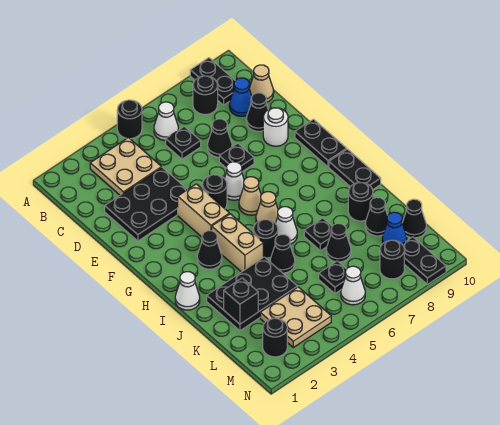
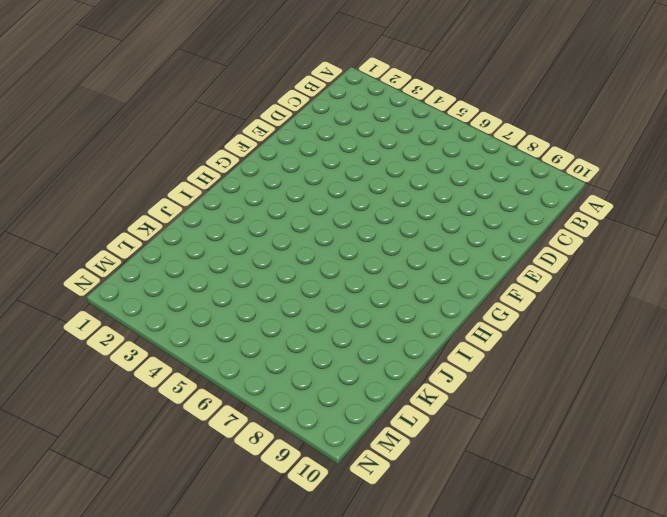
none -> black 1x1 round brick [117,100,142,139]
none -> black 1x2 plate [190,58,235,105]
none -> tan 2x2 plate [90,138,162,195]
none -> white 1x1 cone [154,102,178,140]

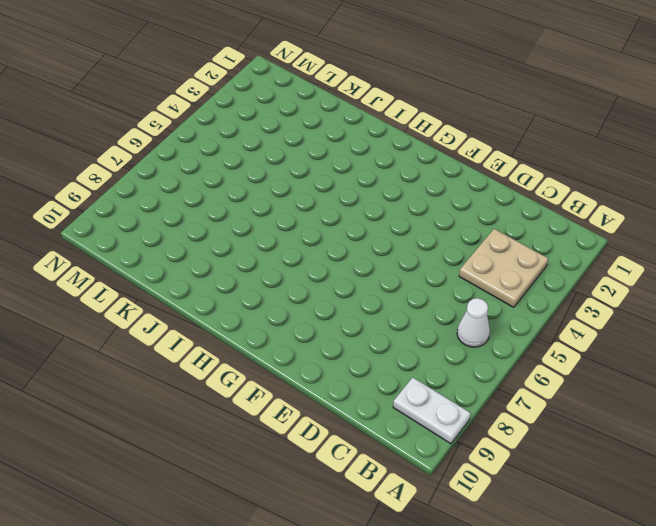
white 1x2 plate [393,378,470,444] -> black 1x2 plate [190,58,235,105]
none -> black 1x1 round brick [117,100,142,139]
none -> black 1x1 round brick [193,76,218,115]
none -> black 1x1 plate [166,126,201,159]
none -> blue 1x1 cone [229,78,252,116]

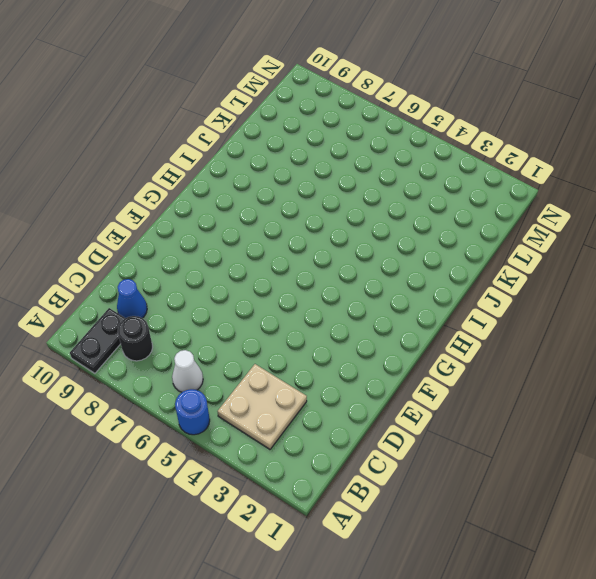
blue 1x1 round brick [175,389,210,435] -> black 1x1 round brick [117,100,142,139]
none -> black 1x1 plate [166,126,201,159]
none -> tan 1x1 cone [249,65,274,103]
none -> black 2x3 plate [105,167,188,241]
none -> black 1x1 cone [207,119,232,157]

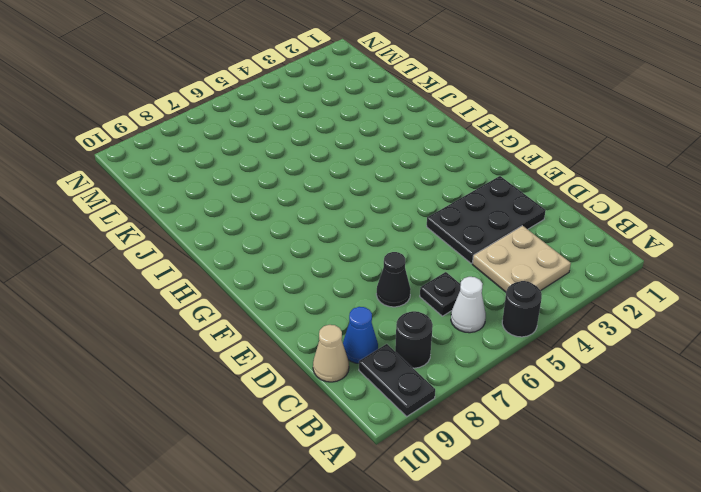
none -> black 1x1 cone [246,93,268,131]
none -> black 1x1 plate [219,143,254,172]
none -> white 1x1 round brick [263,108,288,146]
none -> tan 1x2 brick [178,184,229,237]

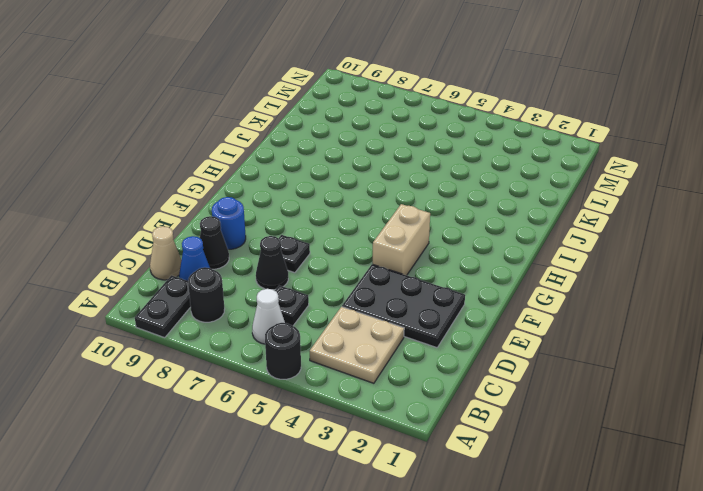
blue 1x1 round brick [212,197,246,249] -> white 1x1 round brick [263,108,288,146]
none -> black 1x1 round brick [202,175,227,209]
none -> white 1x1 cone [224,162,244,200]
none -> black 1x2 plate [295,119,347,167]
none -> tan 1x1 cone [239,177,261,215]

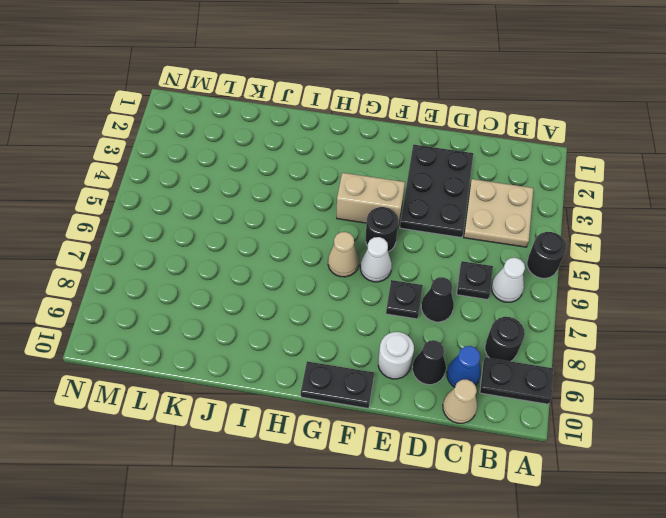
none -> black 1x1 cone [197,231,222,269]
none -> tan 1x2 brick [212,214,263,272]
none -> tan 1x1 cone [256,192,278,223]
none -> black 1x2 plate [329,149,381,190]

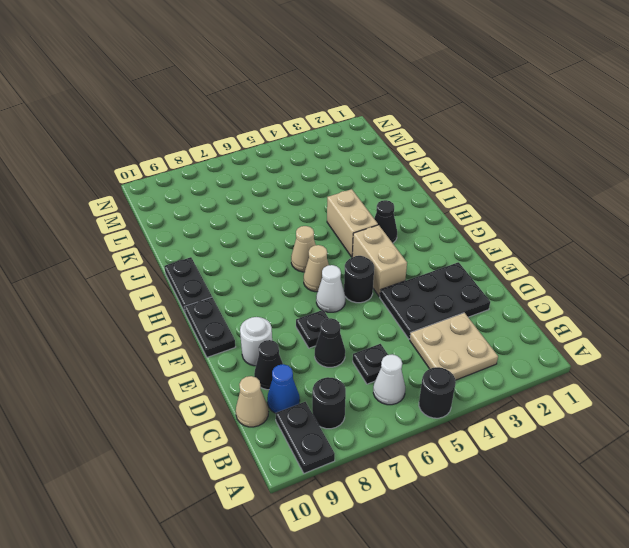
none -> white 1x1 cone [175,272,200,310]
none -> black 1x1 round brick [253,220,278,258]
none -> white 1x1 cone [276,207,297,244]
none -> black 2x3 plate [207,257,297,331]

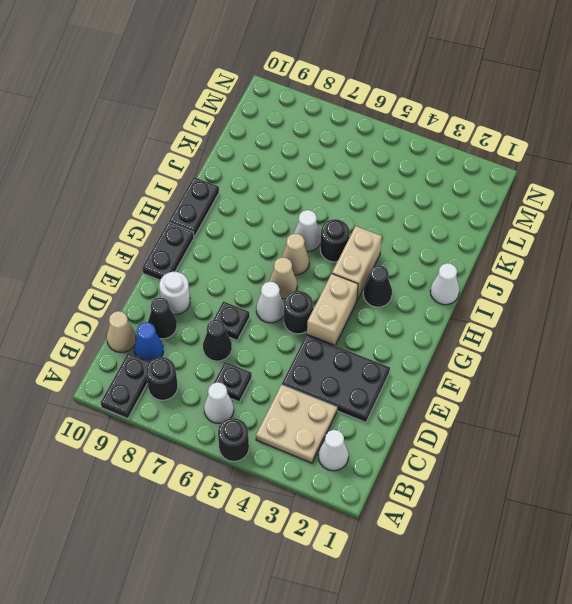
white 1x1 cone [318,430,349,471] -> white 1x1 cone moved to [341,266,365,305]
none -> black 2x3 plate [207,257,297,331]
none -> black 1x1 cone [270,235,295,273]
none -> black 1x1 plate [304,218,332,251]
none -> black 1x1 round brick [348,183,373,221]

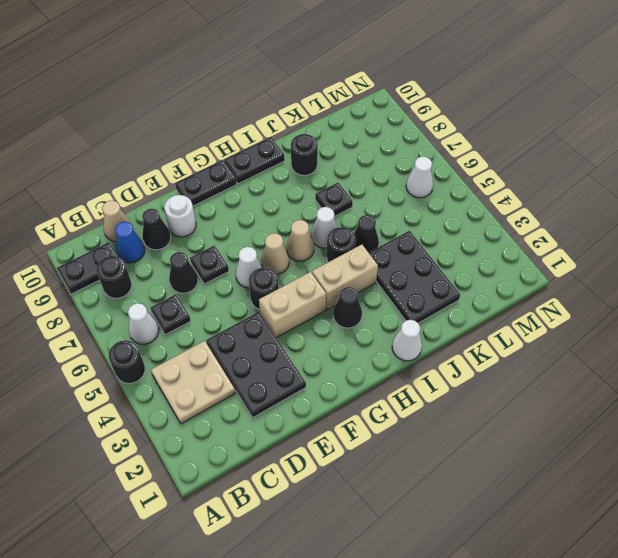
none -> black 1x1 cone [326,223,351,262]
none -> black 1x1 cone [365,197,388,236]
none -> tan 2x2 plate [260,287,331,347]
none -> black 1x1 plate [319,261,346,293]

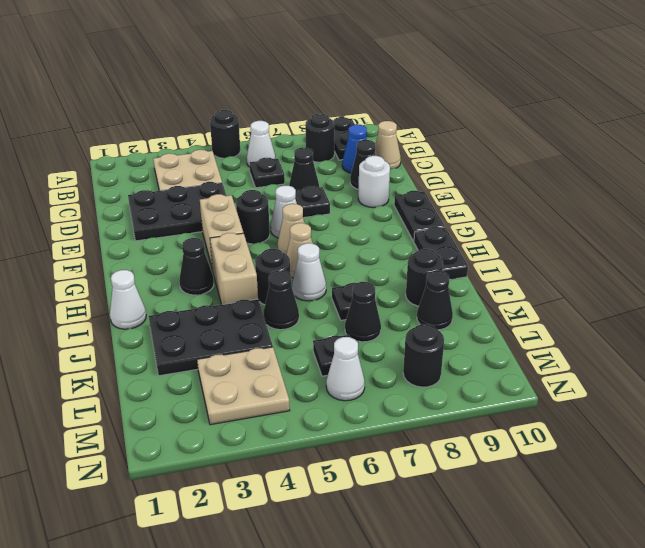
none -> blue 1x1 cone [382,212,407,244]
none -> black 1x1 cone [402,199,426,238]
none -> black 1x1 round brick [263,318,287,357]
none -> black 1x2 plate [402,237,446,284]

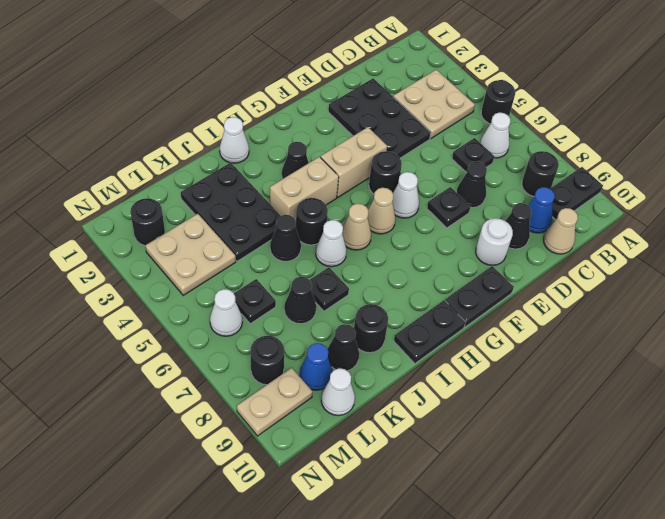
white 1x1 cone [321,368,355,416] -> black 1x1 cone [402,199,426,238]
tan 1x2 plate [237,368,312,436] -> black 1x2 plate [402,237,446,284]
none -> black 1x1 brick [224,278,258,324]

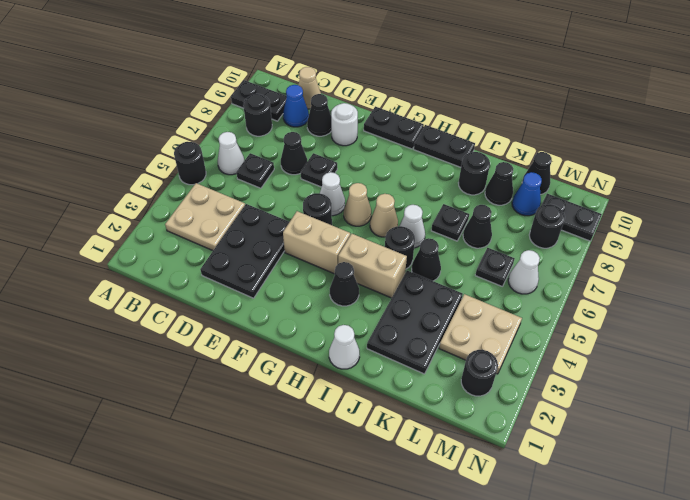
none -> black 1x1 brick [224,278,258,324]

